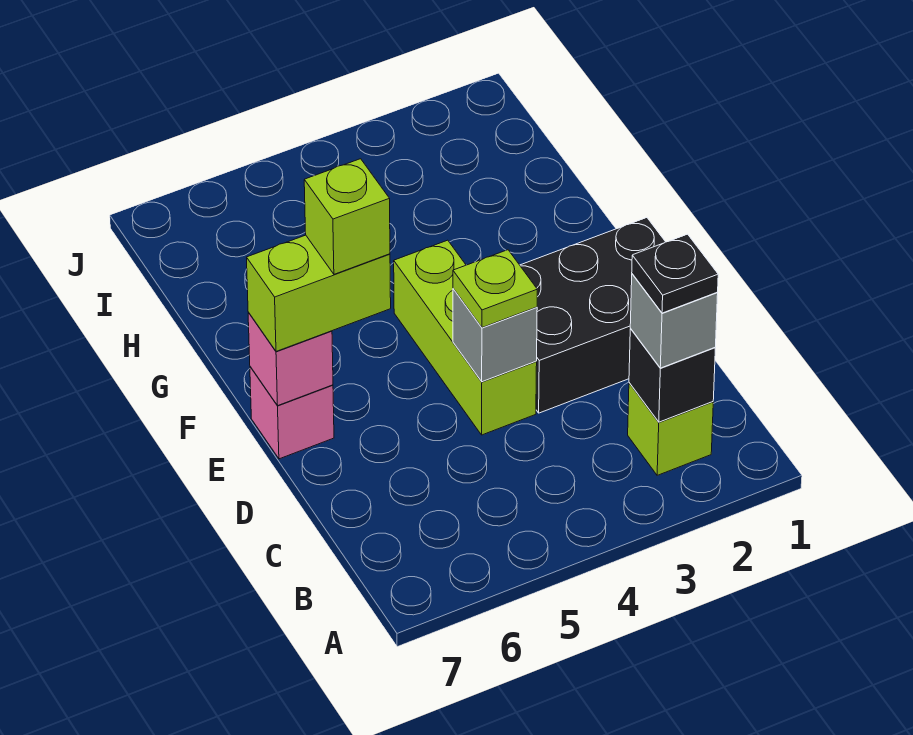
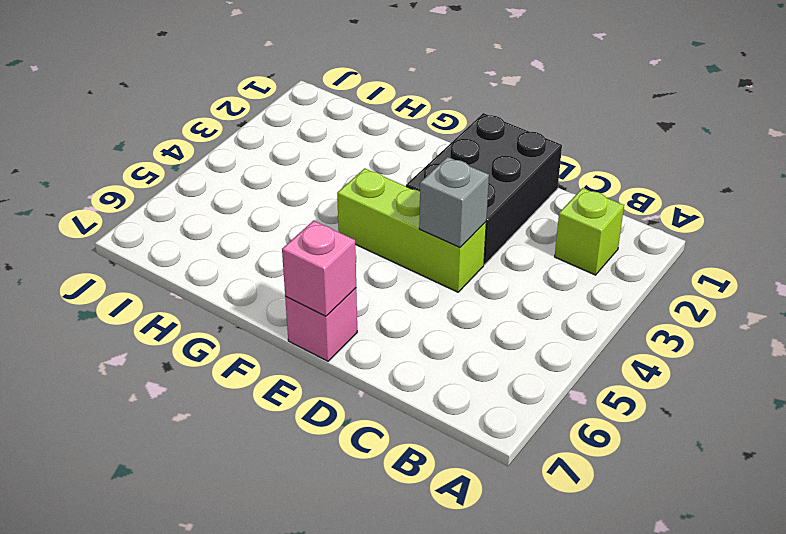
none -> black 1x1 brick [629,329,715,422]
none -> grey 1x1 brick [630,274,718,368]
none -> lime 1x1 plate [453,250,537,328]

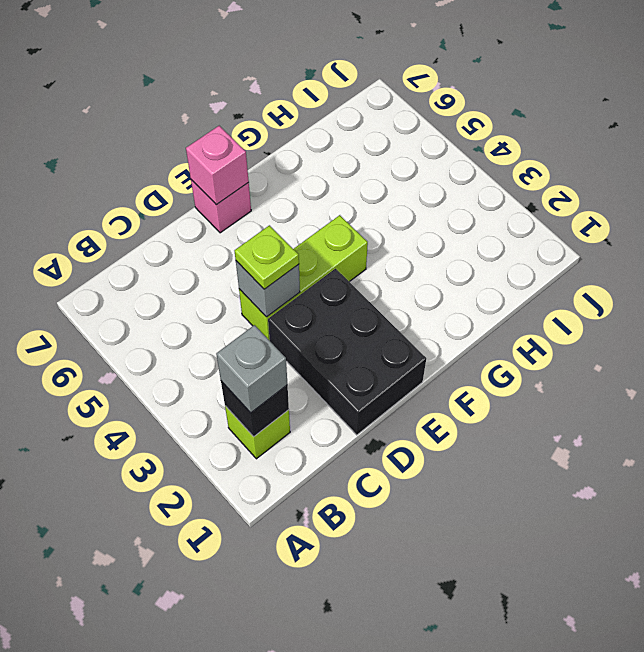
none -> lime 1x2 brick [247,235,391,351]
none -> black 1x1 plate [632,234,718,313]
none -> lime 1x1 brick [304,159,390,274]

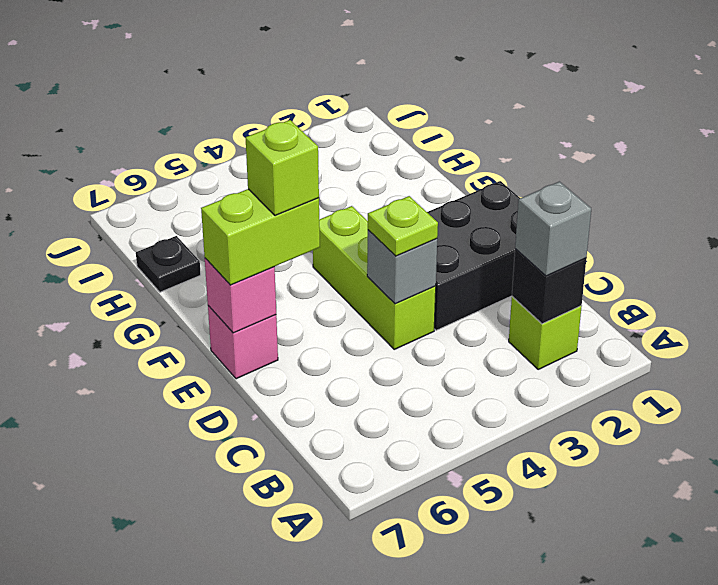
black 1x1 plate [136,236,201,292] -> black 1x1 plate moved to [632,234,718,313]

